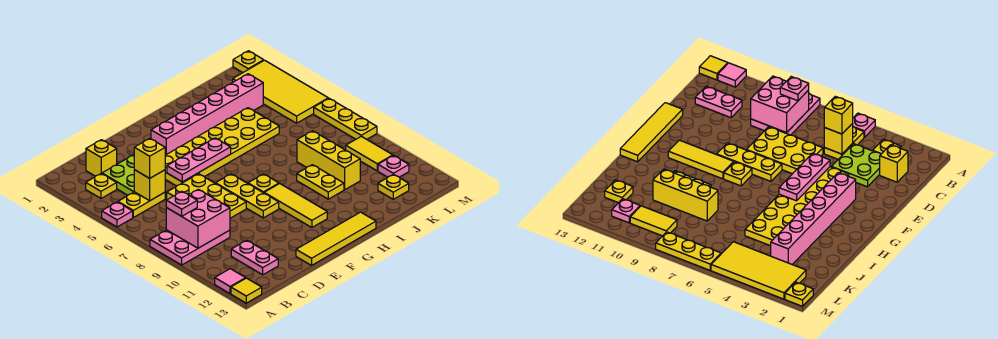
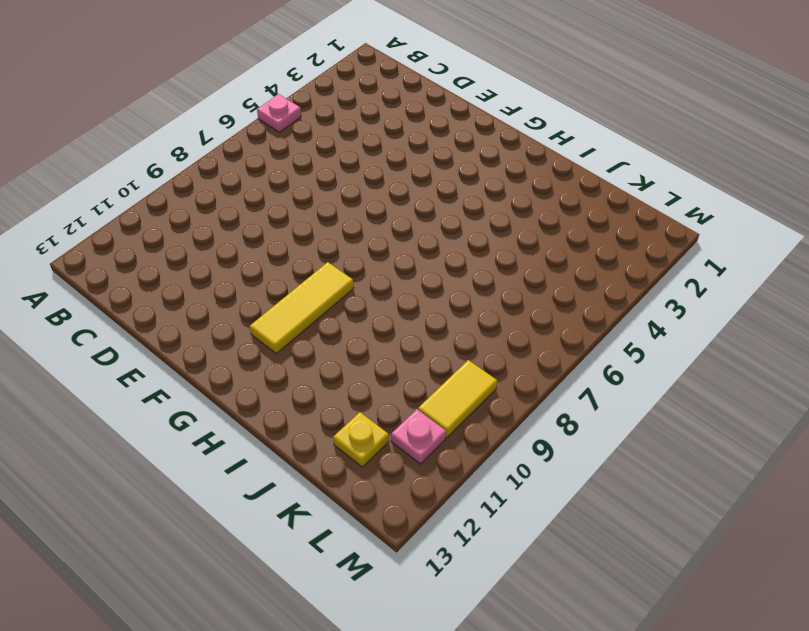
none -> pink 2x3 plate [150,230,230,265]
none -> pink 1x1 tile [215,269,246,294]
none -> yellow 1x1 tile [231,278,262,303]

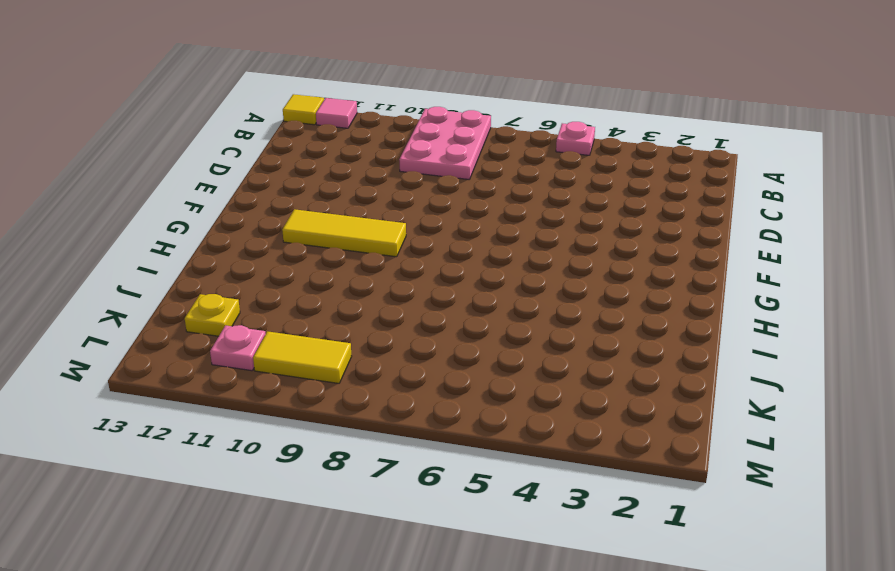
none -> yellow 1x1 plate [86,174,117,198]
none -> yellow 1x2 plate [118,192,165,217]
none -> yellow 1x1 brick [86,140,117,176]

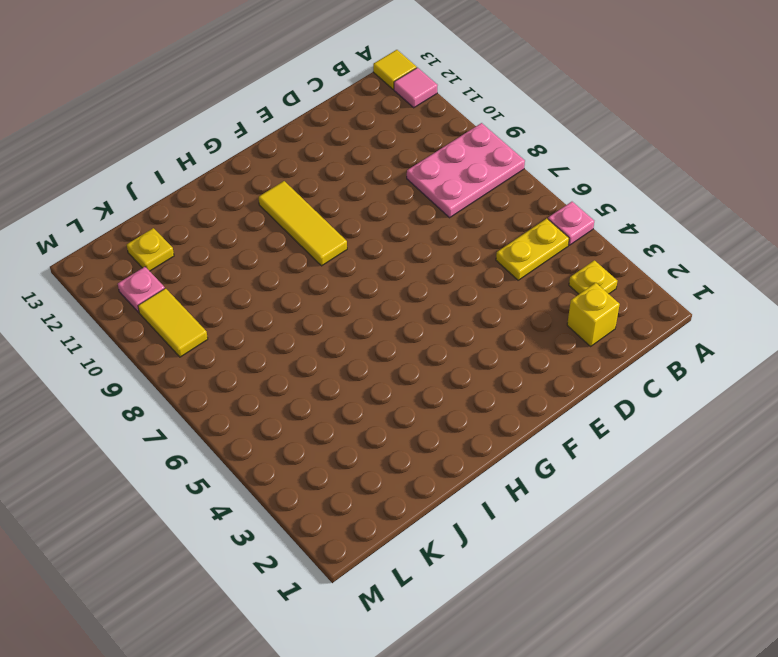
none -> lime 2x2 plate [102,155,134,195]
none -> pink 1x2 plate [231,240,278,275]
none -> yellow 2x3 plate [167,174,246,218]

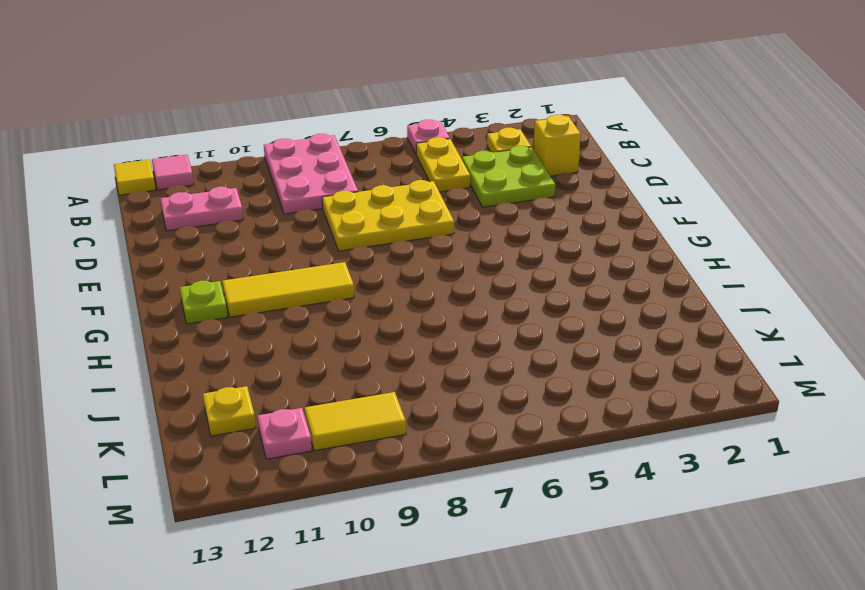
lime 1x1 plate [180,281,227,324] -> none
none -> yellow 2x6 plate [165,108,279,186]
none -> yellow 1x4 tile [296,212,376,265]
none -> pink 1x6 brick [151,74,263,155]

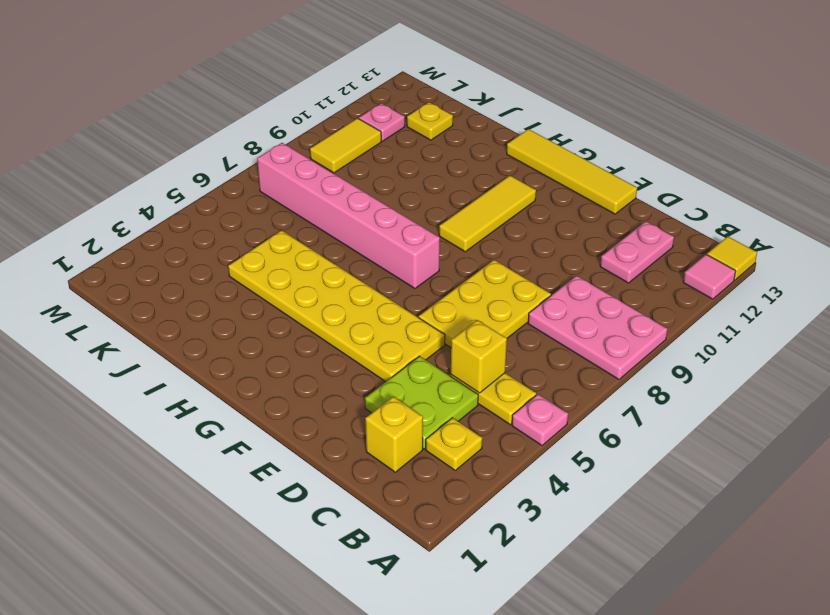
pink 1x6 brick [257,143,440,288] -> pink 1x6 brick moved to [151,74,263,155]
none -> yellow 1x3 plate [216,174,279,218]
none -> yellow 1x1 plate [248,174,279,193]
none -> yellow 1x2 plate [297,165,344,199]

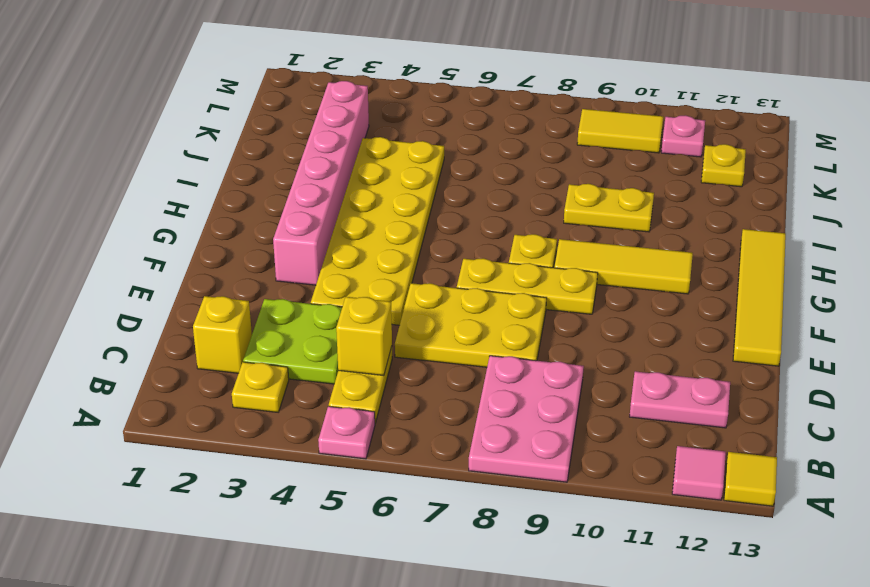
none -> yellow 1x3 brick [297,131,360,190]
none -> yellow 2x4 tile [233,60,328,123]
none -> yellow 1x1 plate [233,51,264,73]

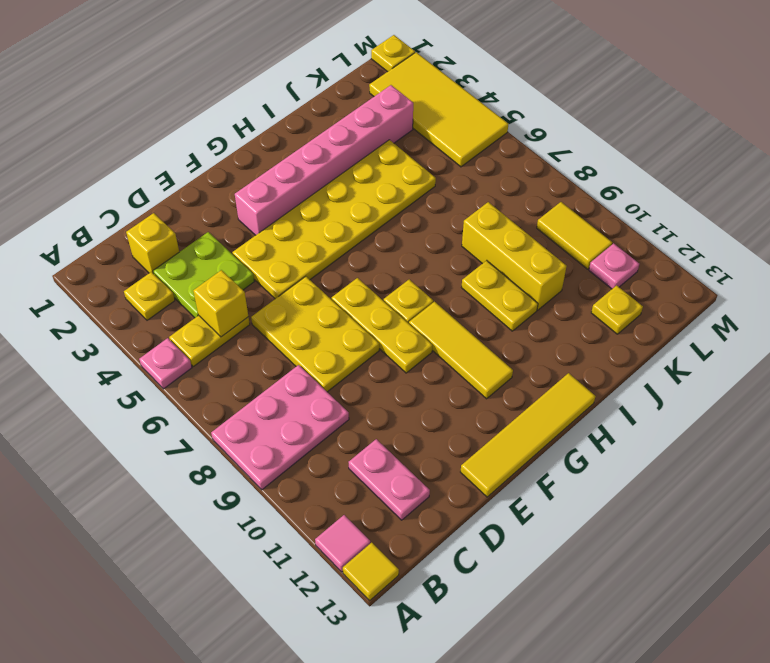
none -> yellow 1x3 plate [314,98,377,139]
none -> pink 2x2 brick [166,189,230,248]
none -> pink 1x3 plate [167,138,231,182]

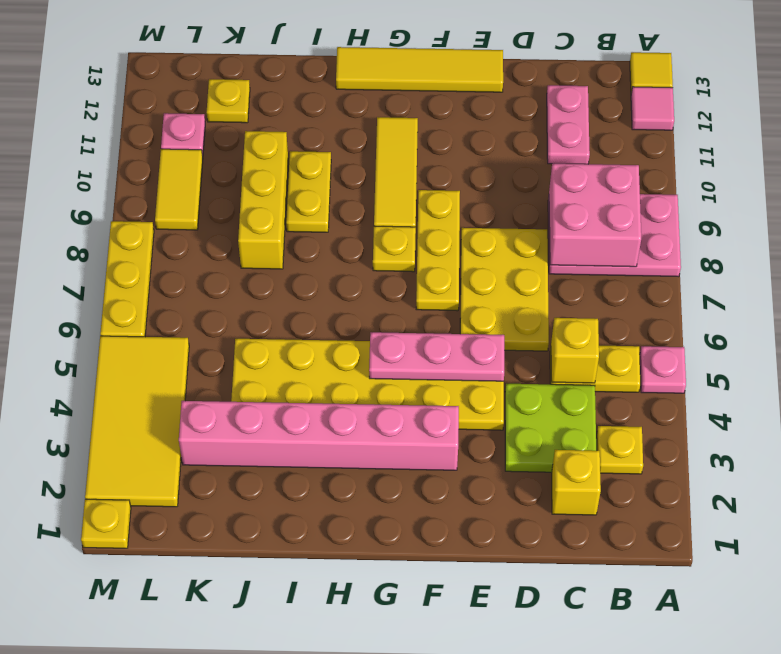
none -> pink 1x1 plate [166,191,197,216]
none -> yellow 1x1 brick [134,139,165,178]

